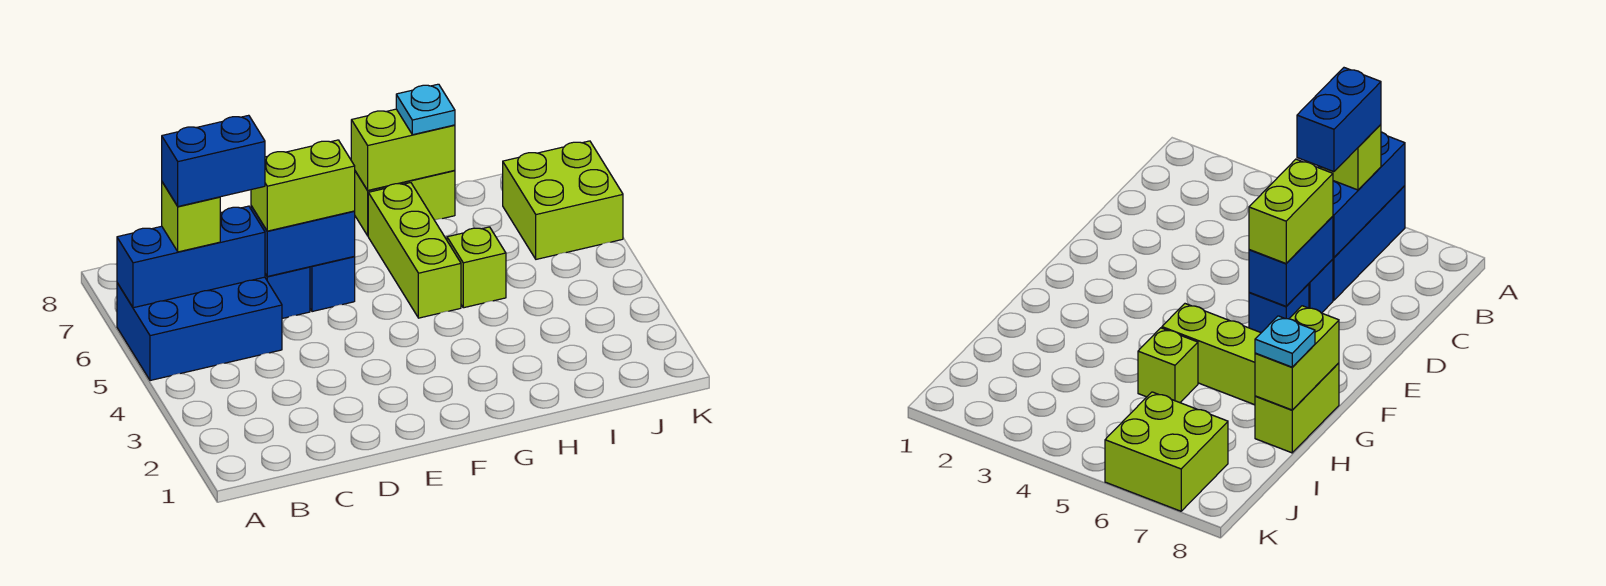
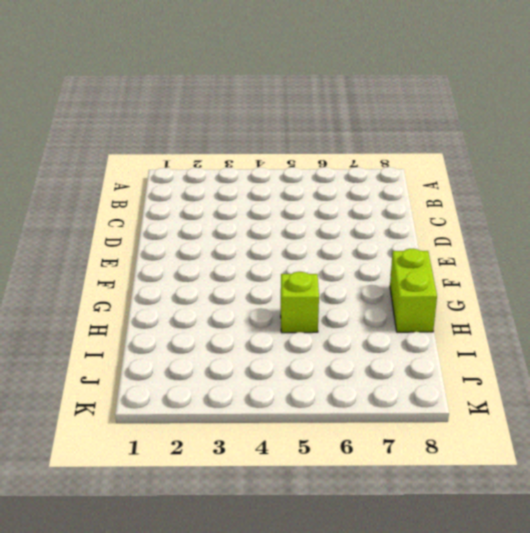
none -> blue 2x3 brick [117,277,282,381]
none -> blue 1x1 brick [265,267,310,318]
none -> blue 1x1 brick [310,257,355,312]

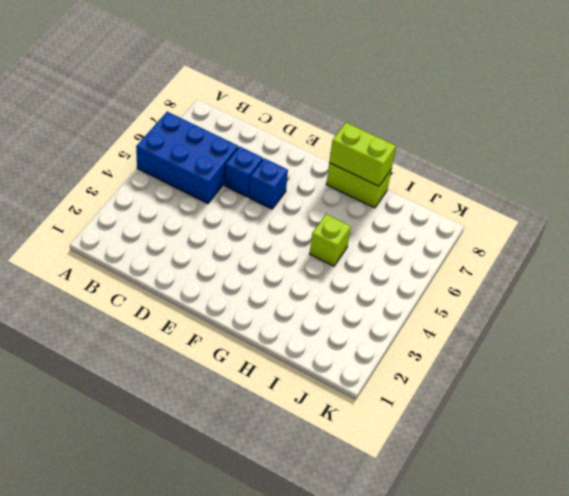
none -> lime 1x3 brick [368,183,461,318]
none -> lime 2x2 brick [503,141,623,259]
none -> blue 1x3 brick [117,206,265,308]

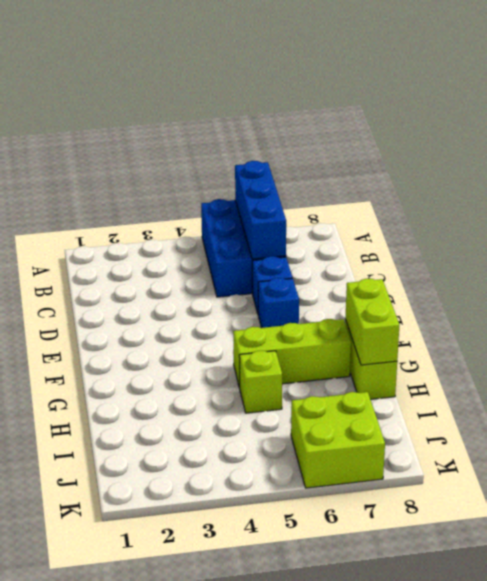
none -> blue 1x2 brick [251,206,355,276]
none -> lime 1x1 brick [162,182,220,252]
none -> lime 1x2 brick [251,140,355,231]

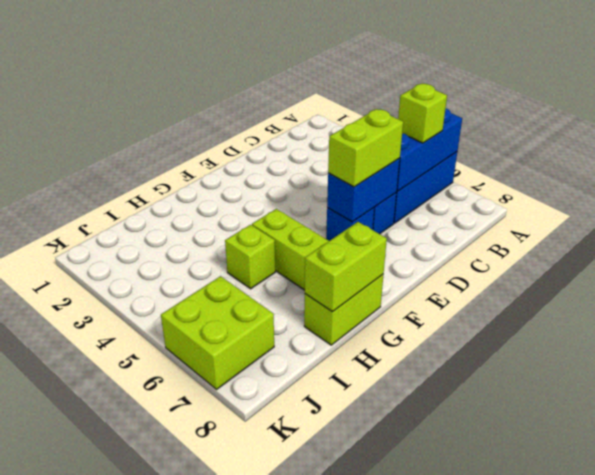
none -> cyan 1x1 plate [396,84,455,135]
none -> blue 1x2 brick [162,115,265,206]

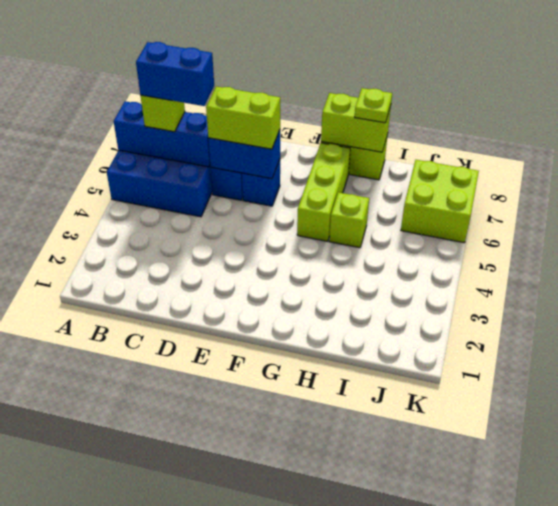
lime 1x1 plate [355,88,392,123] -> cyan 1x1 plate [396,84,455,135]

